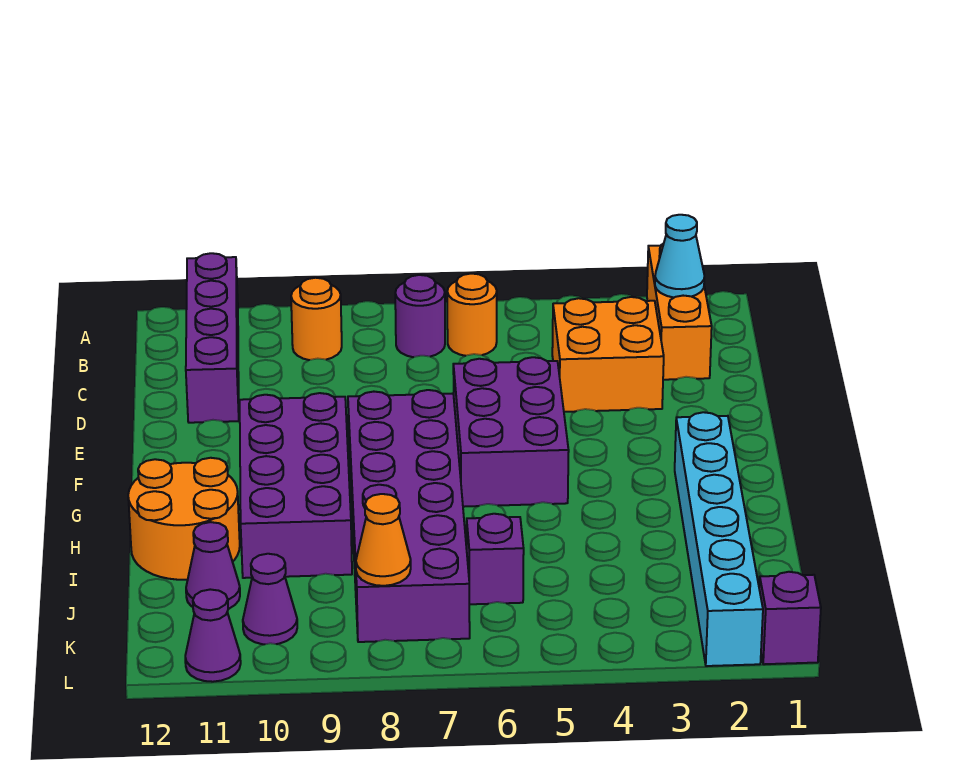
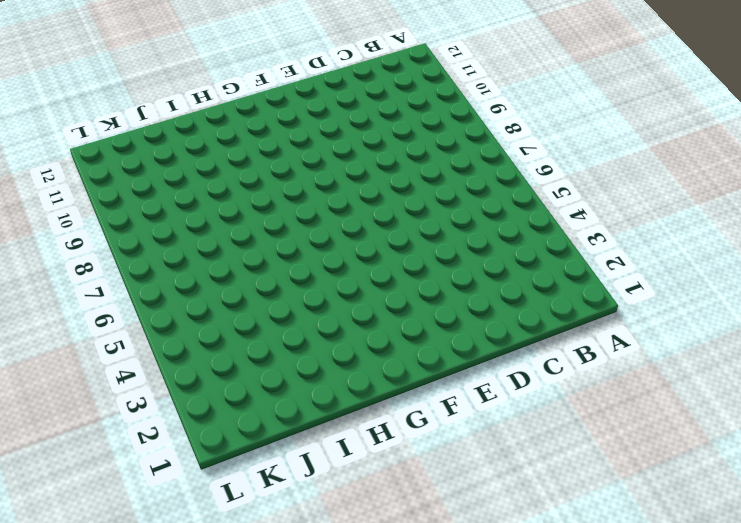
none -> orange 1x3 brick [647,244,712,380]
none -> purple 1x4 brick [186,253,239,423]
none -> orange 1x1 round brick [447,274,497,356]

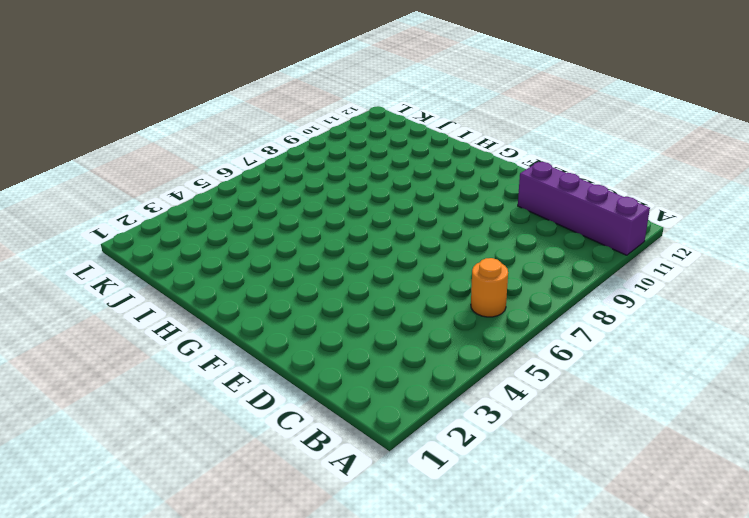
none -> orange 1x3 brick [647,244,712,380]
none -> purple 1x1 round brick [395,275,445,357]
none -> orange 1x1 round brick [291,278,342,360]

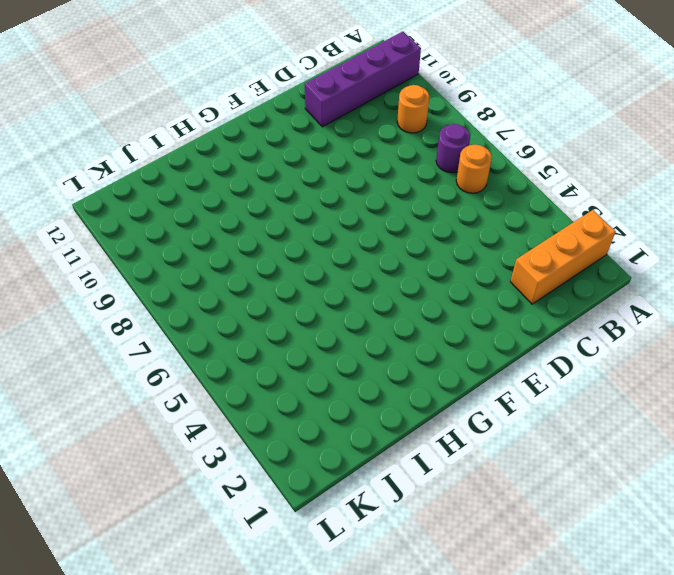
none -> orange 2x2 brick [552,297,664,412]
none -> purple 2x3 brick [453,357,569,507]
none -> purple 2x6 brick [348,390,470,642]

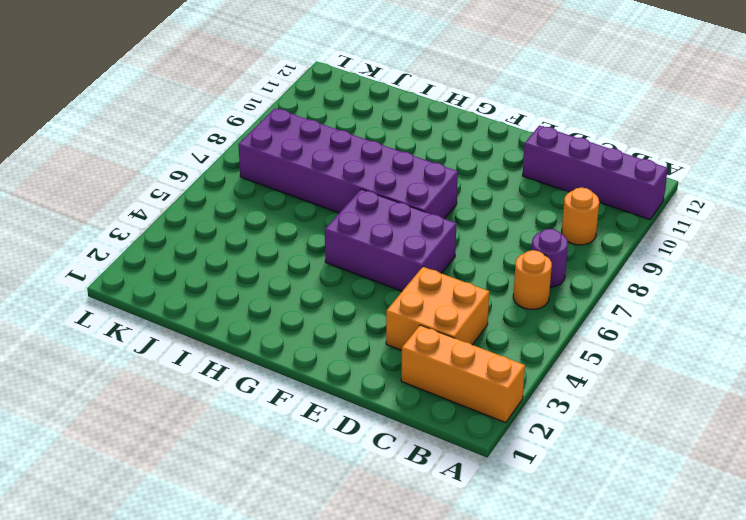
none -> purple 2x4 brick [240,393,352,578]
none -> cyan 1x6 brick [675,412,763,666]
none -> orange 2x2 round brick [128,458,240,580]

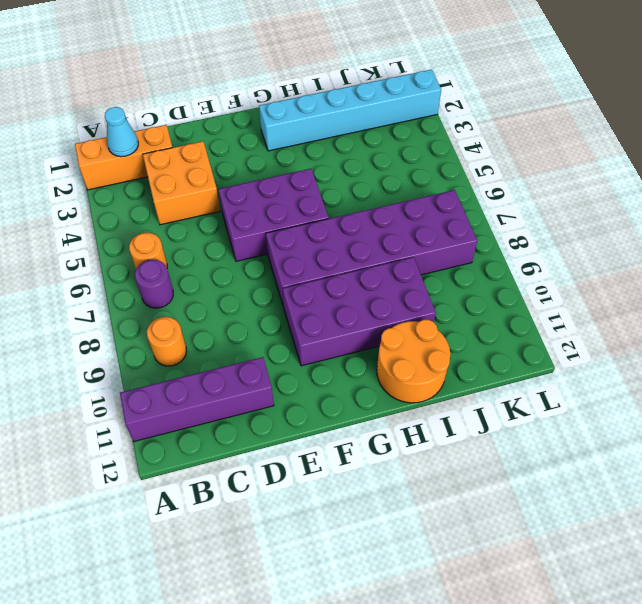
none -> purple 1x1 brick [467,514,524,604]
none -> purple 1x1 cone [186,522,240,609]
none -> purple 1x1 cone [243,554,297,644]

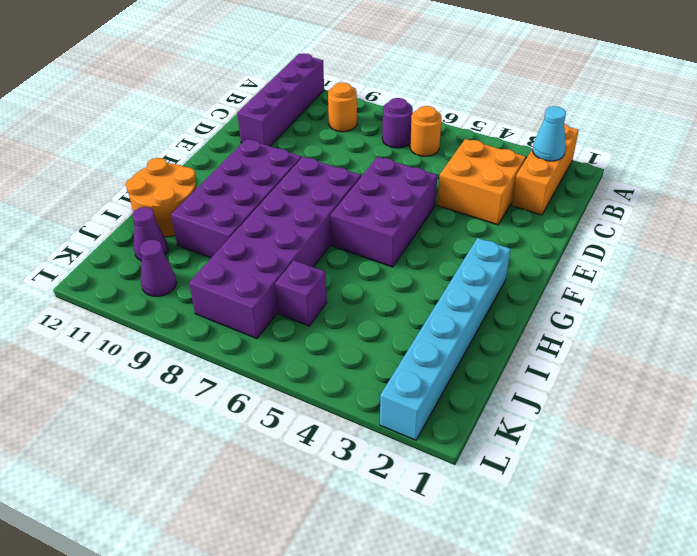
none -> purple 1x1 brick [759,572,821,664]
none -> purple 1x1 cone [185,589,241,682]
none -> orange 1x1 cone [356,494,411,586]

